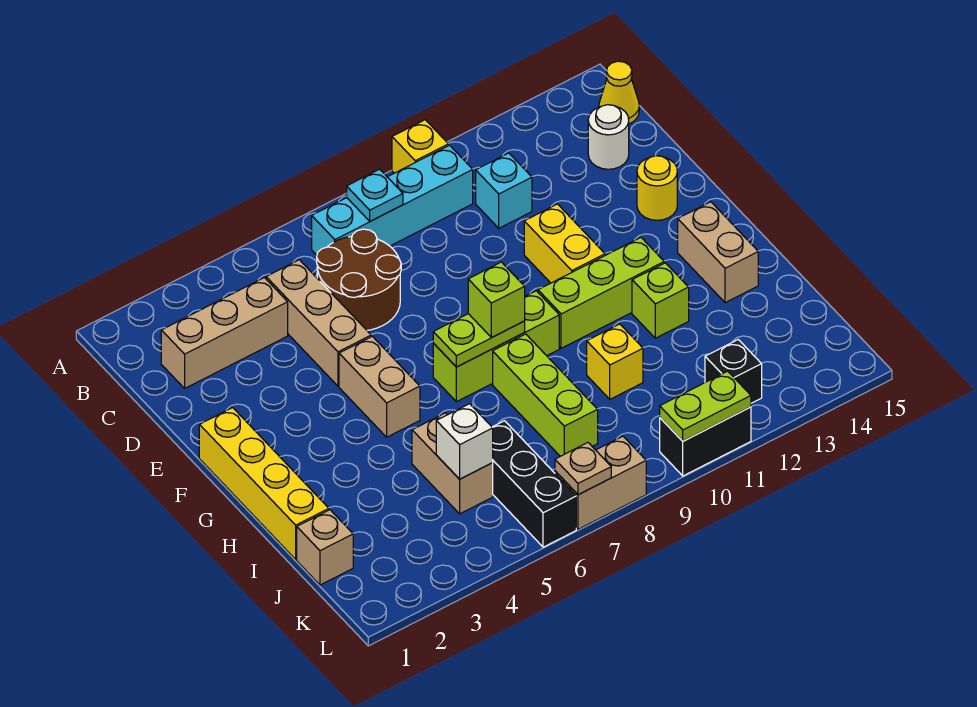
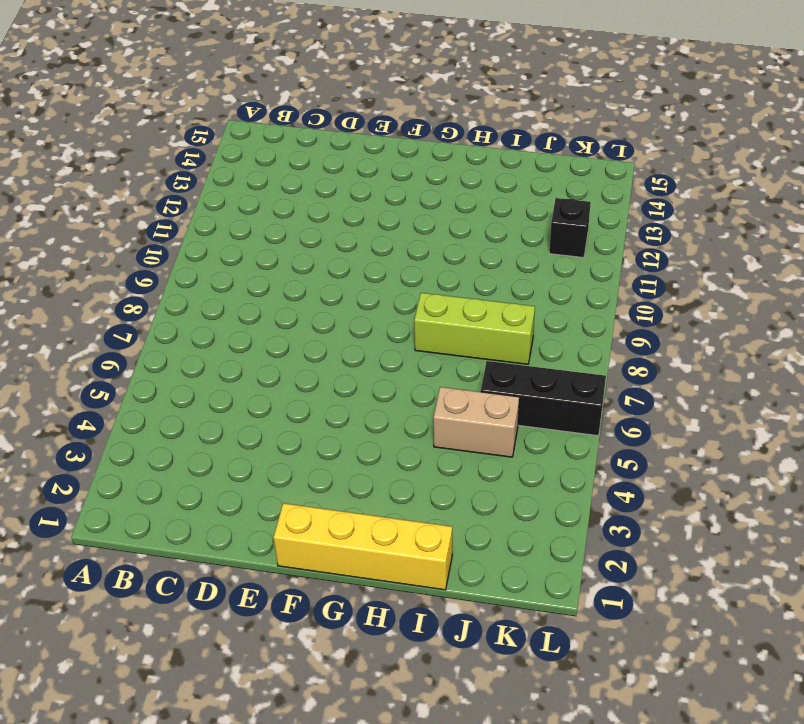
none -> yellow 1x1 brick [392,120,448,173]
none -> cyan 1x4 brick [312,145,473,255]
none -> yellow 1x1 cone [599,61,639,124]
none -> tan 1x3 brick [161,278,288,388]

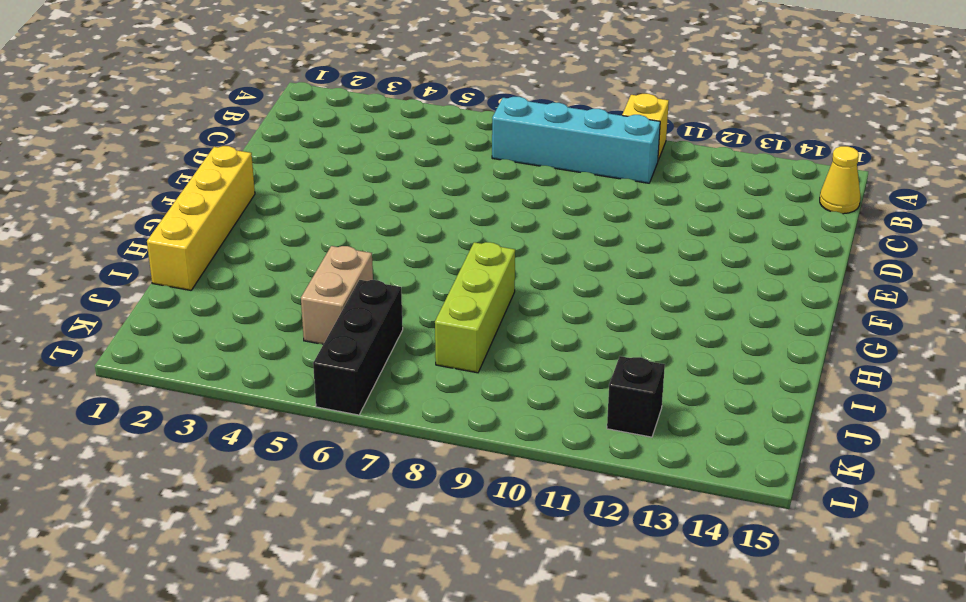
none -> tan 1x3 brick [161,278,288,388]
none -> tan 1x3 brick [266,260,371,386]
none -> brown 2x2 round brick [317,229,401,330]
none -> cyan 1x1 brick [476,153,532,228]

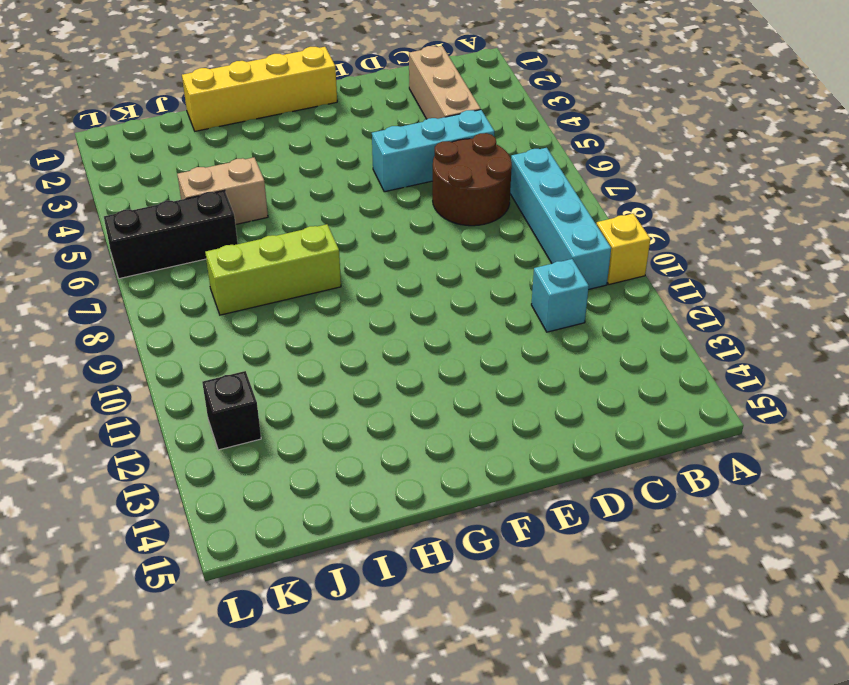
cyan 1x3 brick [372,110,494,192] -> tan 1x3 brick [266,260,371,386]
none -> yellow 1x1 cone [599,61,639,124]
none -> white 1x1 round brick [588,105,629,169]
none -> yellow 1x2 brick [524,204,605,283]
none -> yellow 1x1 round brick [637,156,677,220]

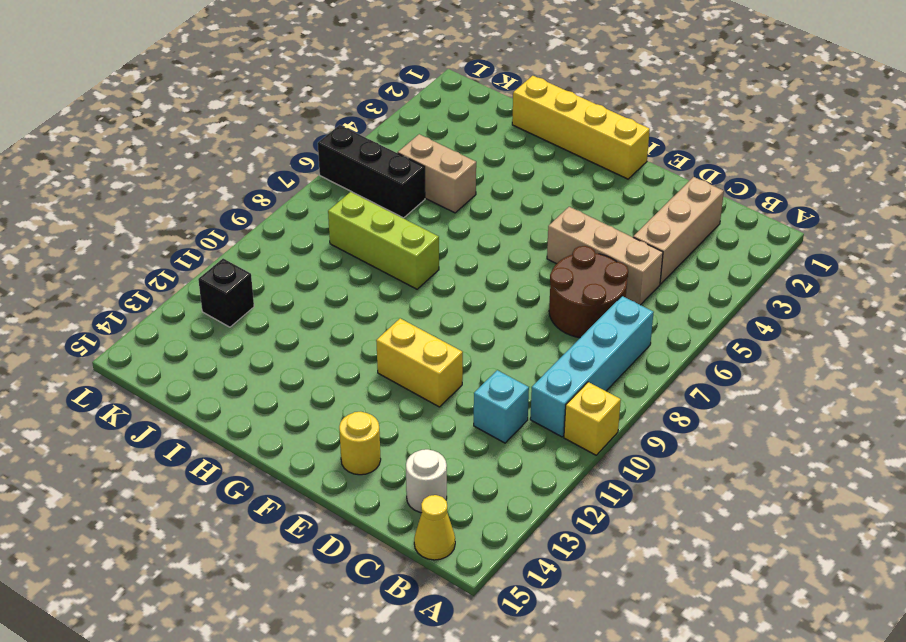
none -> tan 1x2 brick [339,336,420,437]
none -> lime 1x3 brick [433,291,559,402]
none -> lime 1x3 brick [538,238,664,348]
none -> tan 1x2 brick [678,202,758,303]

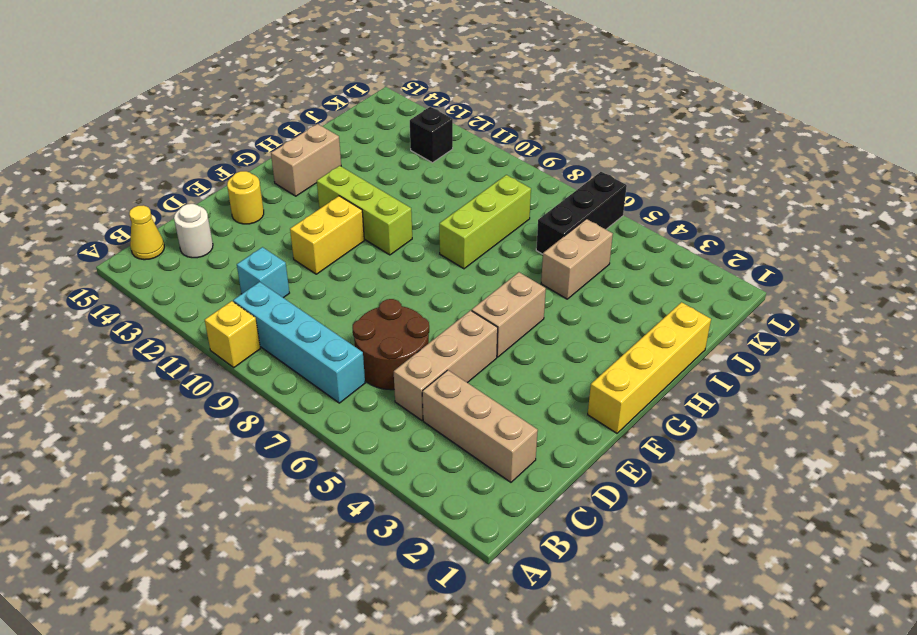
none -> lime 1x3 brick [433,291,559,402]
none -> lime 1x1 brick [632,263,689,338]
none -> yellow 1x1 brick [587,324,643,399]
none -> tan 1x1 brick [297,510,353,585]

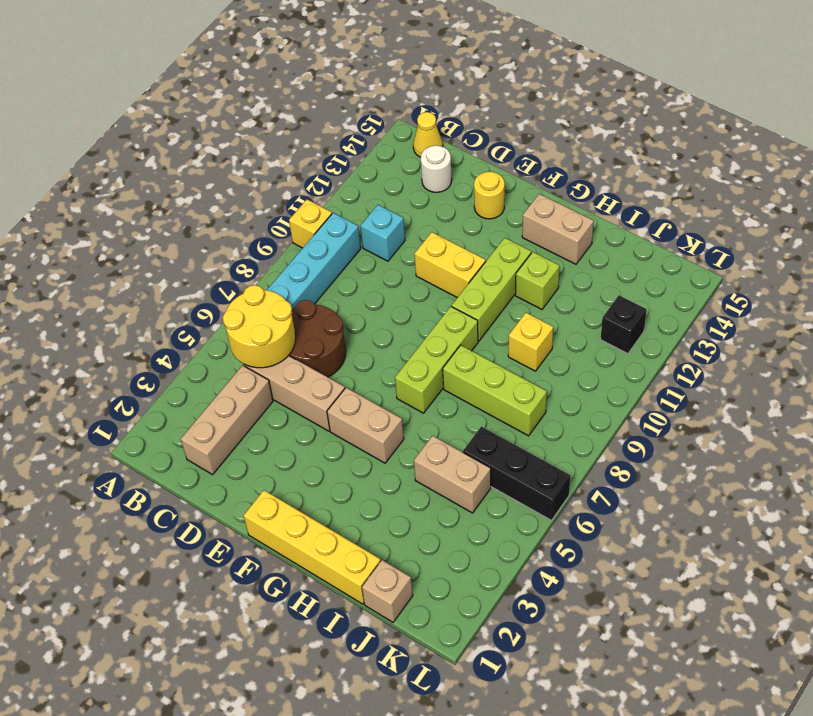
yellow 2x2 round brick [223,285,296,368] -> none
none -> tan 1x2 brick [555,436,646,529]
none -> black 1x2 brick [660,407,751,476]
none -> cyan 1x1 plate [347,169,403,221]
none -> lime 1x2 plate [433,314,525,367]

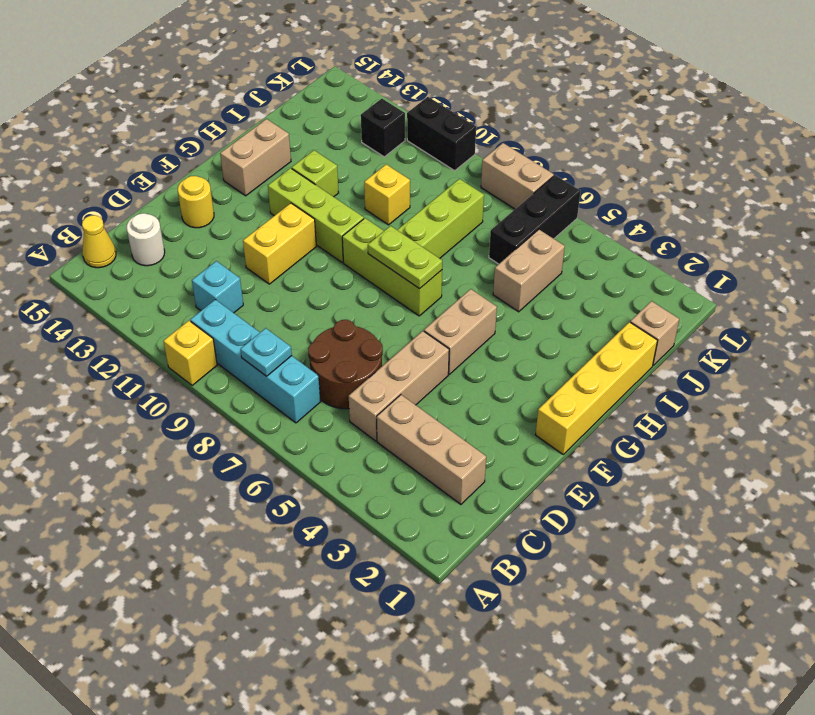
none -> white 1x1 brick [436,404,493,479]
none -> tan 1x1 plate [555,443,611,495]
none -> lime 1x2 plate [660,371,751,441]
none -> lime 1x1 brick [468,262,525,338]

